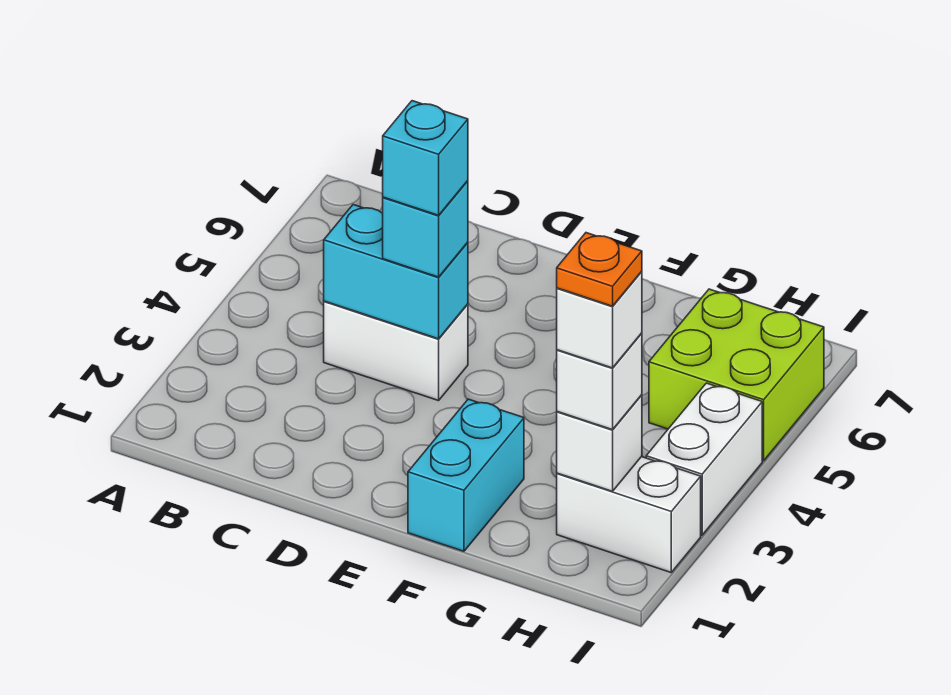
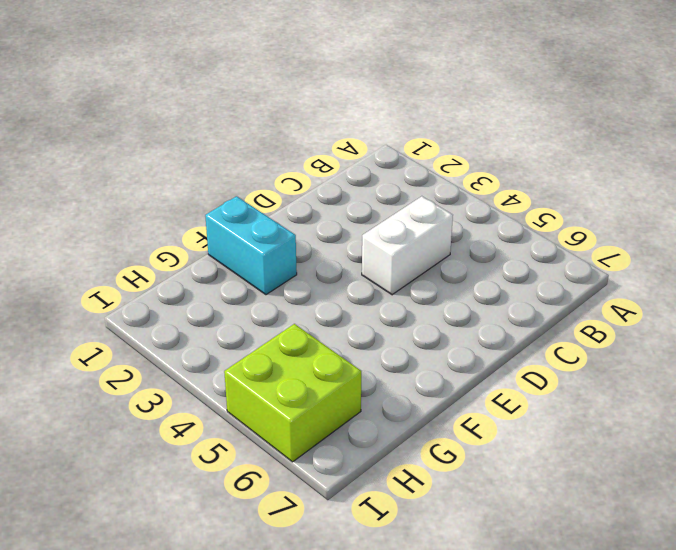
none -> white 1x2 brick [557,457,701,572]
none -> white 1x2 brick [646,383,762,535]
none -> cyan 1x2 brick [324,205,468,339]

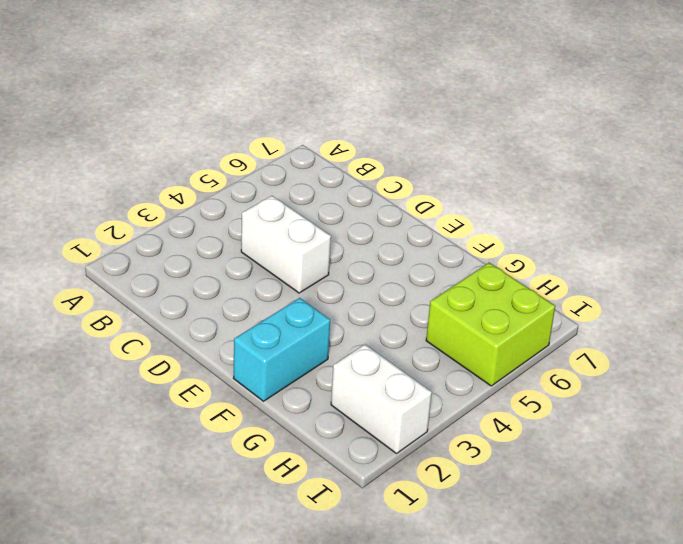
none -> white 1x2 brick [646,383,762,535]
none -> cyan 1x2 brick [324,205,468,339]
none -> white 1x1 brick [557,395,642,491]

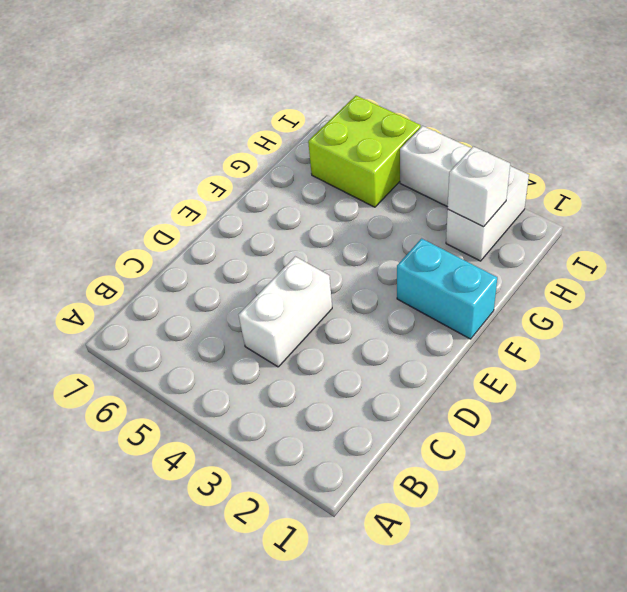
none -> cyan 1x2 brick [324,205,468,339]
none -> cyan 1x1 brick [383,181,468,277]
none -> white 1x1 brick [557,333,642,430]

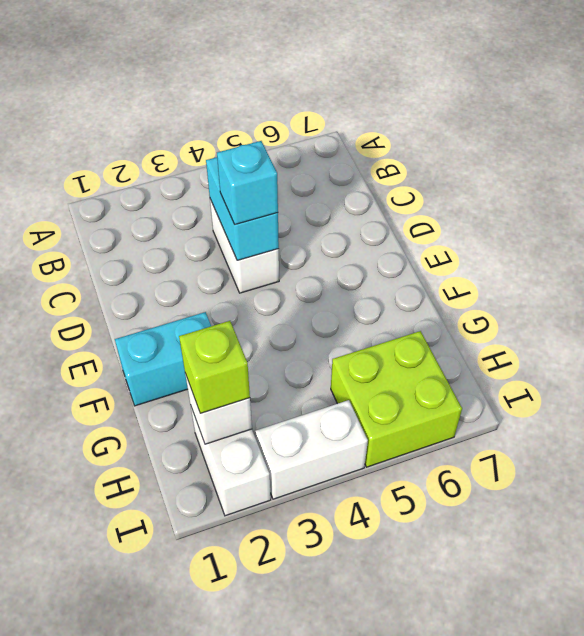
lime 1x1 brick [179,321,250,413] -> white 1x1 brick [557,333,642,430]
none -> cyan 1x1 brick [383,101,468,215]
none -> white 1x1 brick [557,271,642,368]
none -> orange 1x1 plate [557,233,642,306]

